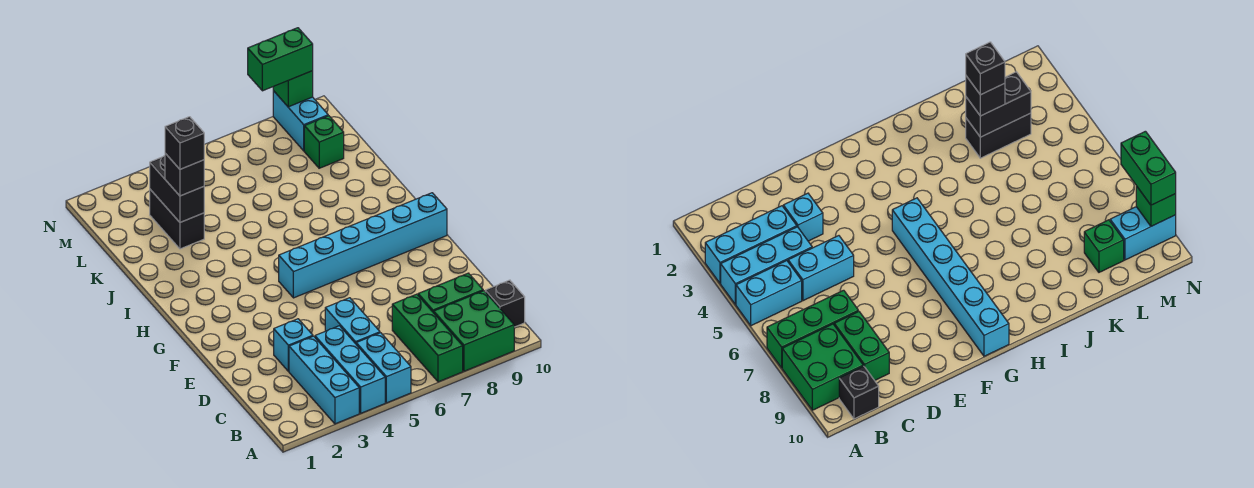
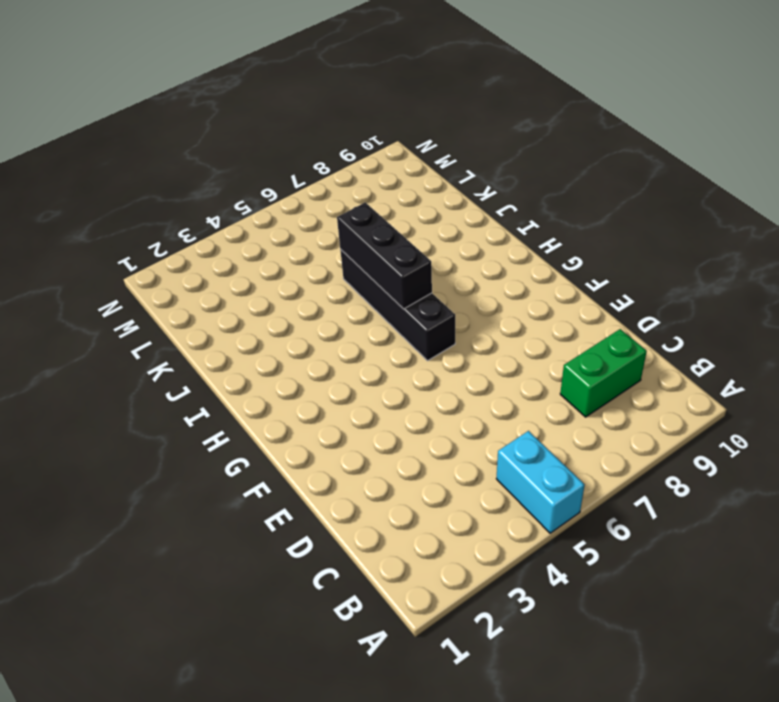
black 1x4 brick [340,249,455,361] -> cyan 1x6 brick [279,193,447,298]
black 1x3 brick [337,202,432,309] -> none
none -> cyan 1x3 brick [289,336,359,424]
none -> cyan 1x3 brick [315,326,385,413]
none -> green 1x3 brick [392,294,463,382]

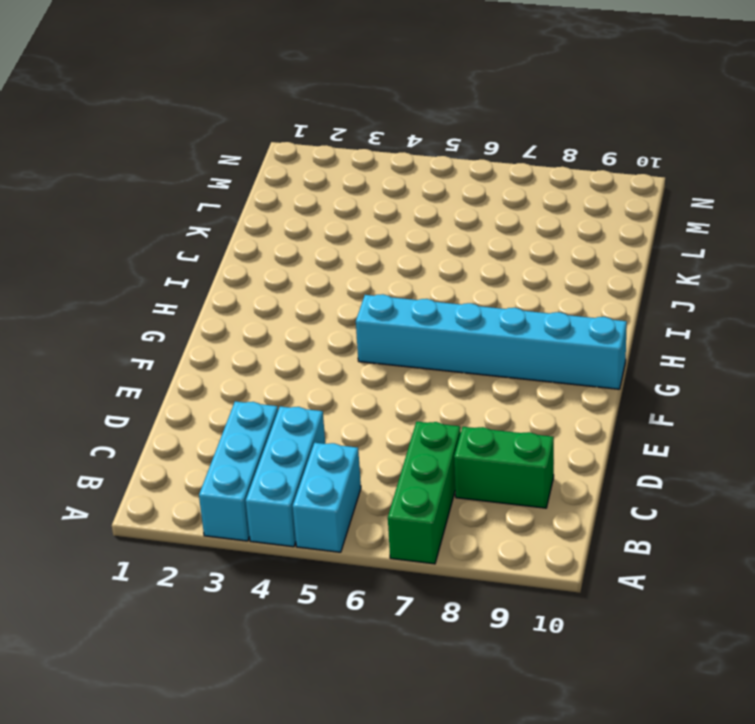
none -> green 2x2 brick [434,291,514,371]
none -> black 1x1 brick [485,280,525,327]
none -> cyan 1x2 brick [325,298,380,344]

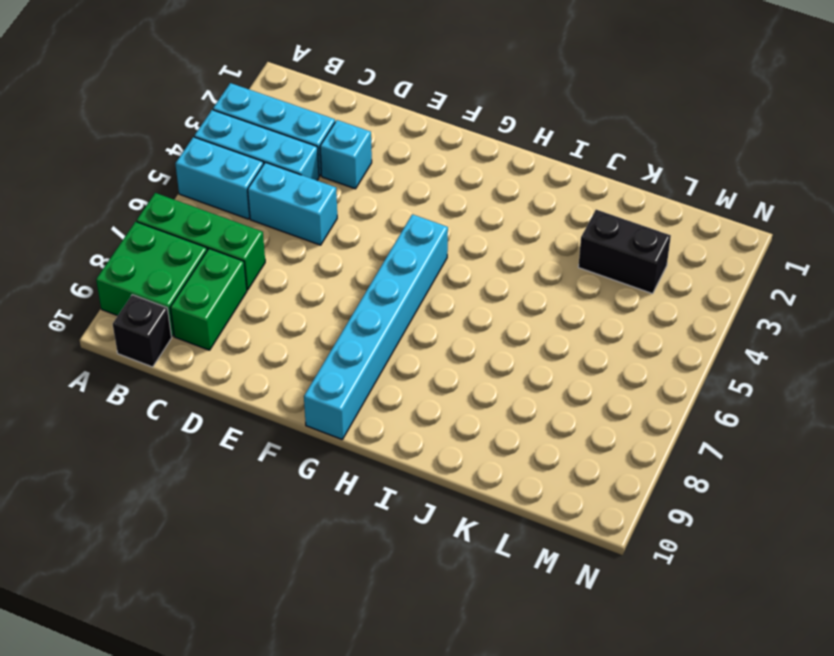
none -> green 1x1 brick [304,116,344,168]
none -> cyan 1x2 brick [273,91,328,151]
none -> black 1x2 brick [150,156,204,222]

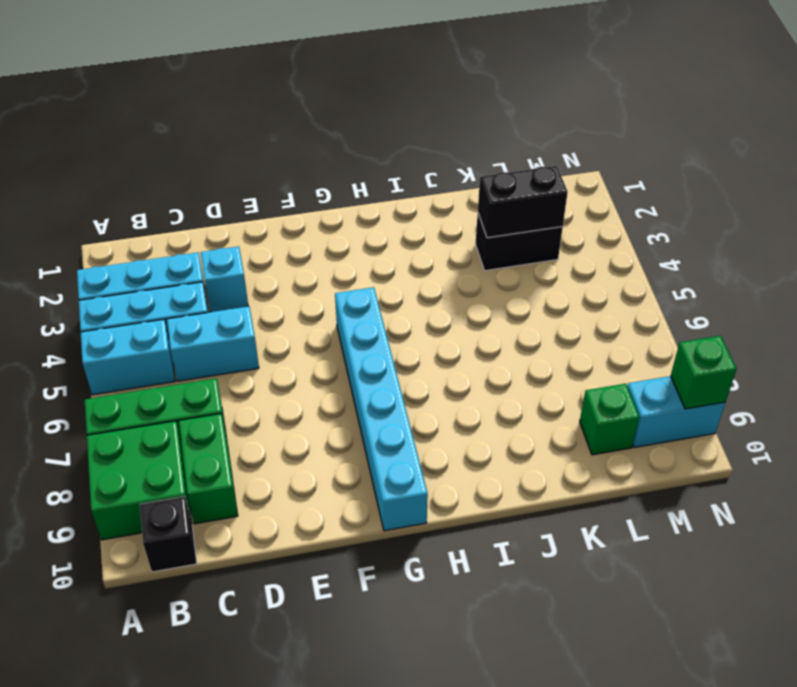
none -> black 1x1 brick [165,153,204,196]
none -> green 1x2 brick [248,28,313,91]
none -> black 1x1 brick [165,117,204,169]

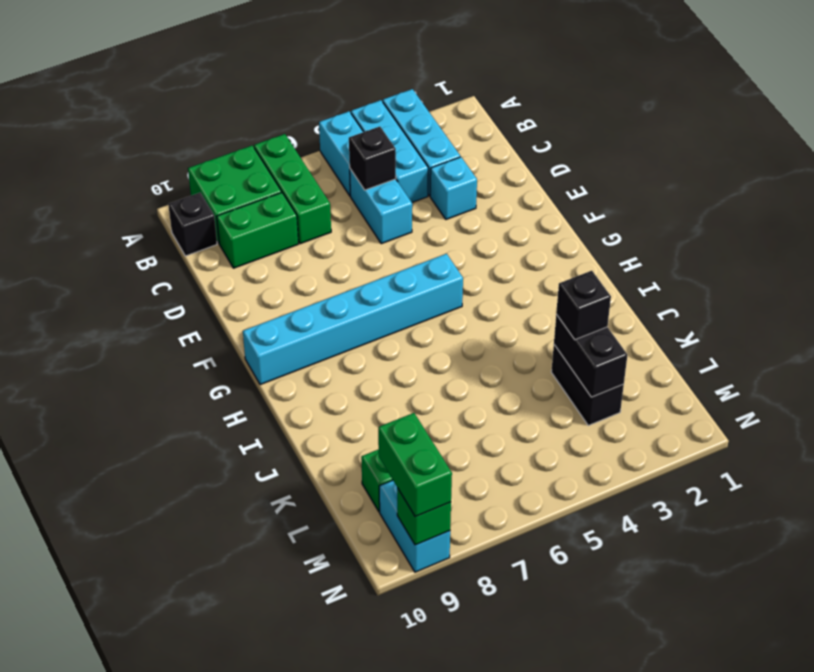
black 1x1 brick [349,127,396,190] -> black 1x1 brick moved to [165,117,204,169]
green 1x2 brick [378,413,452,517] -> green 1x2 brick turned to [248,28,313,91]

